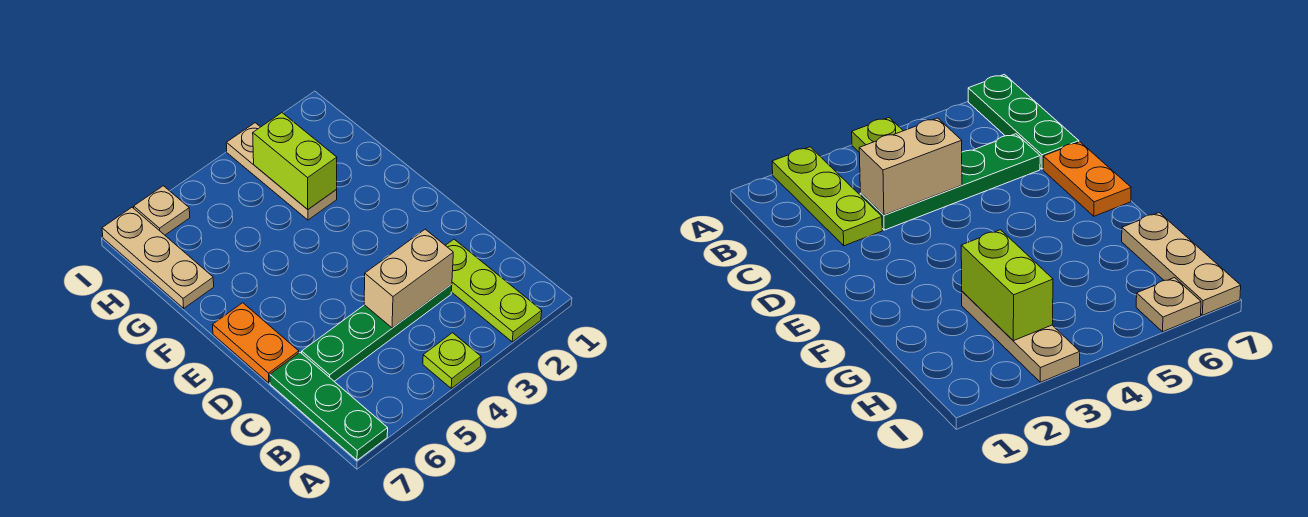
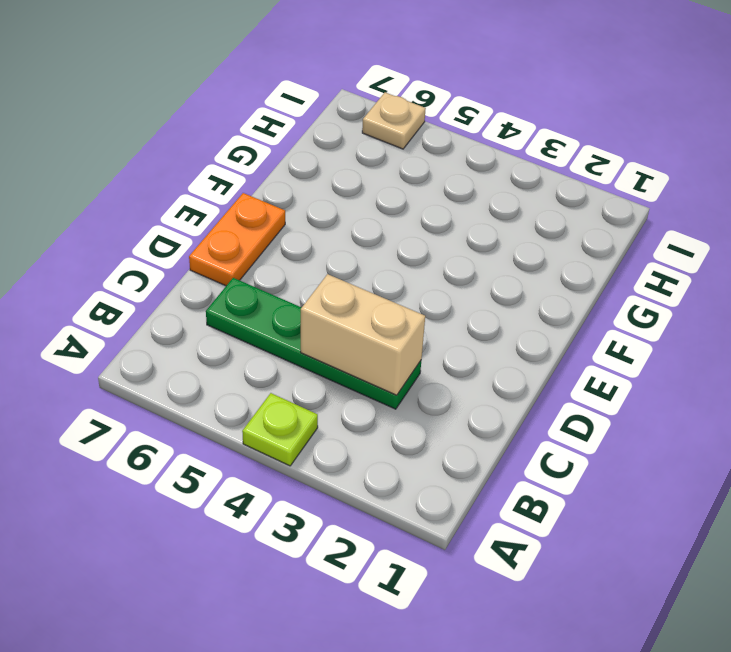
none -> lime 1x3 plate [445,239,542,342]
none -> green 1x3 plate [270,352,388,460]

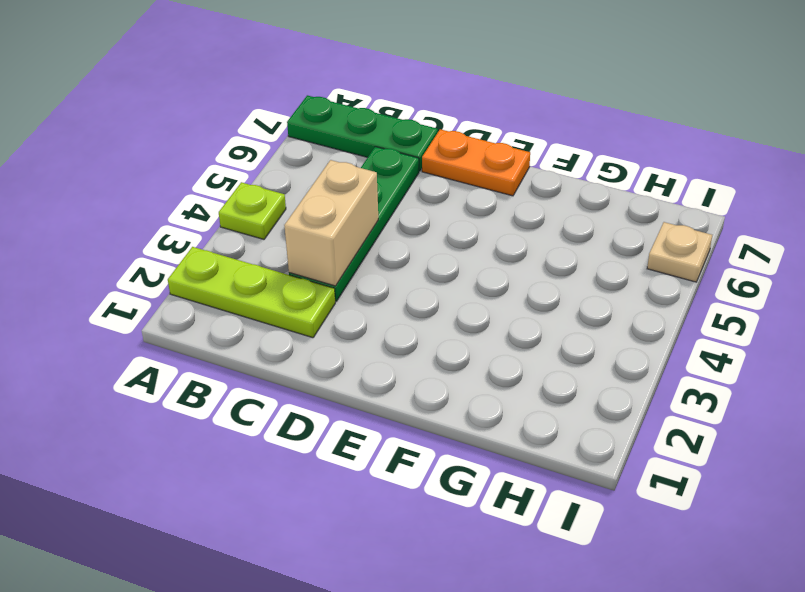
none -> tan 1x3 plate [226,123,337,220]
none -> tan 1x3 plate [102,207,214,308]

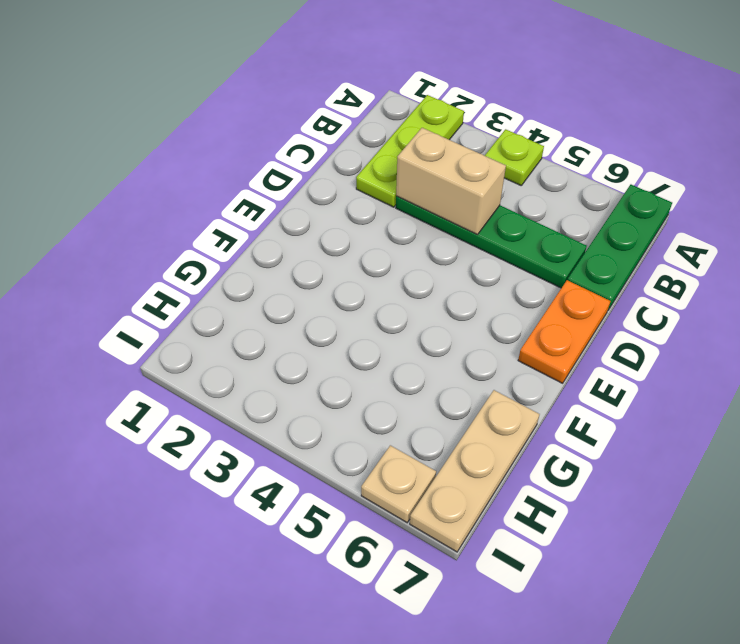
none -> tan 1x3 plate [226,123,337,220]
none -> lime 1x2 brick [253,113,337,209]

